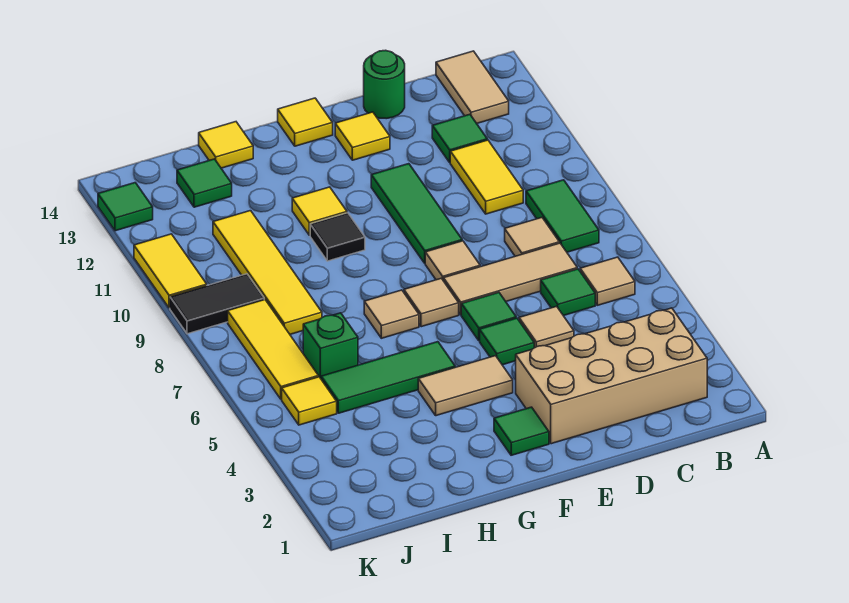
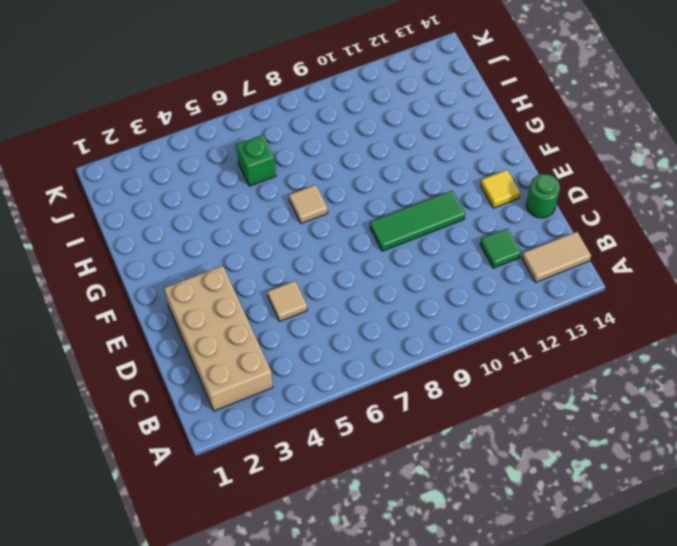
none -> tan 1x1 tile [580,257,635,305]
none -> green 1x2 tile [526,180,599,252]
none -> green 1x1 tile [541,269,595,316]
none -> tan 1x3 tile [443,243,577,315]

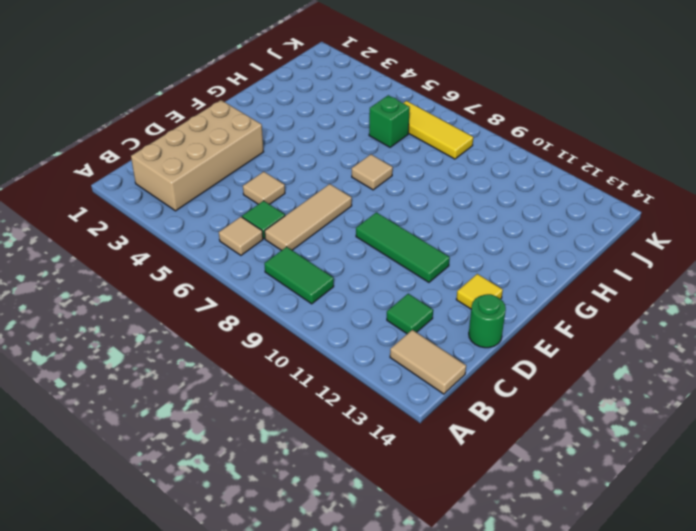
none -> tan 1x1 tile [505,218,559,256]
none -> yellow 1x2 tile [450,140,523,214]
none -> green 1x1 tile [480,318,534,365]
none -> green 1x1 tile [461,292,516,341]

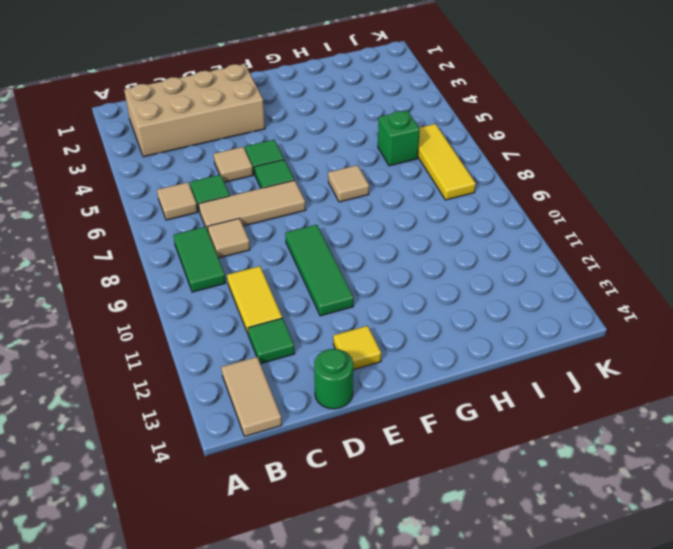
none -> tan 1x1 tile [425,241,480,280]
none -> green 1x1 tile [494,407,549,455]
none -> tan 1x2 tile [418,356,513,416]
none -> tan 1x1 tile [404,278,459,327]

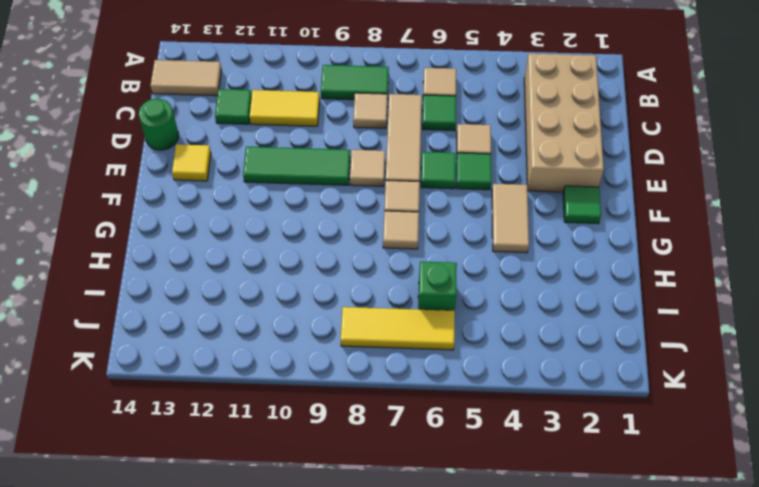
none -> yellow 1x1 tile [278,98,333,146]
none -> green 1x3 tile [321,342,455,413]
none -> black 1x1 tile [310,213,365,261]
none -> yellow 1x1 tile [292,187,347,235]

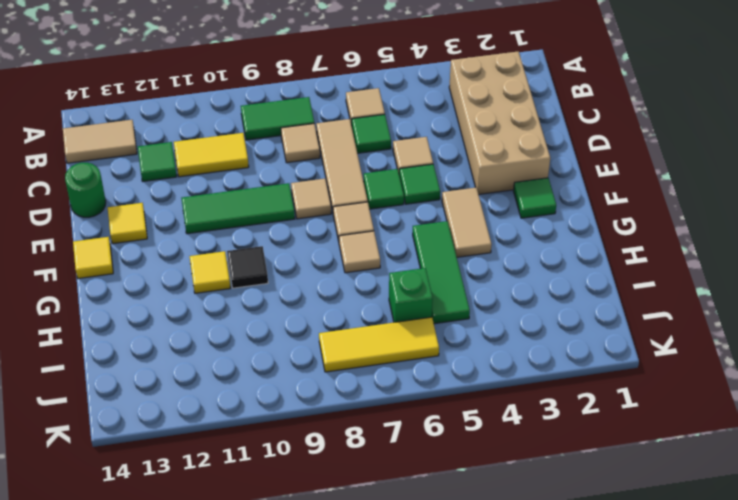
none -> yellow 1x1 tile [199,122,253,168]
none -> yellow 1x4 tile [213,211,322,334]
none -> green 1x1 tile [177,159,232,207]
none -> yellow 1x1 tile [282,377,337,425]

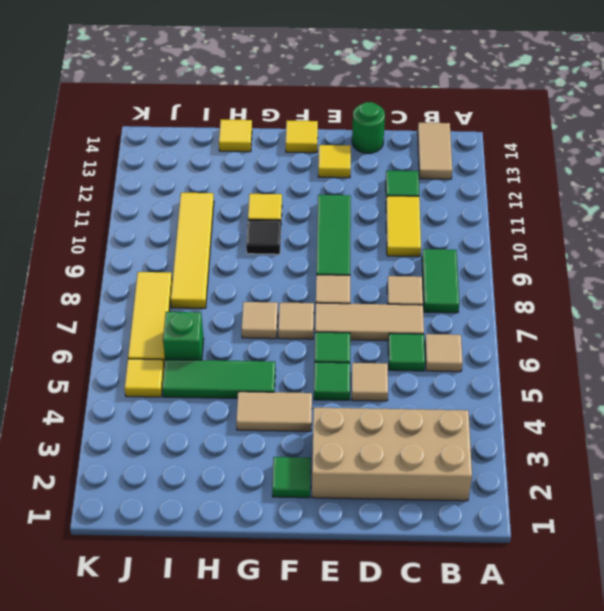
none -> green 1x1 tile [177,159,232,207]
none -> black 1x2 tile [170,274,264,334]
none -> yellow 1x2 tile [134,234,207,308]
none -> green 1x1 tile [98,183,153,231]

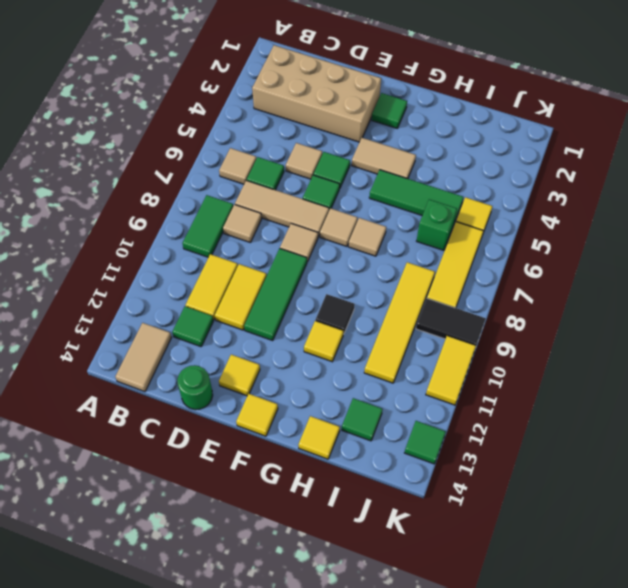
yellow 1x2 tile [215,264,267,330] -> none

